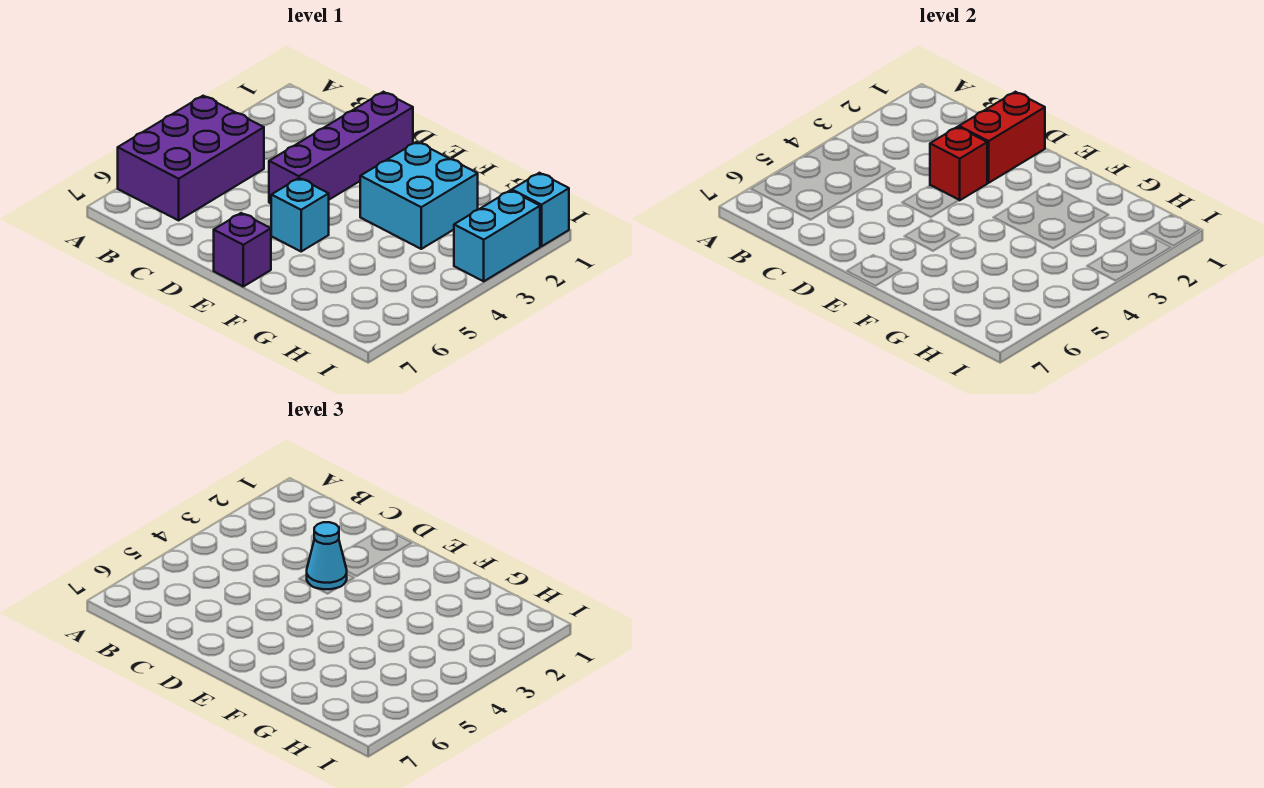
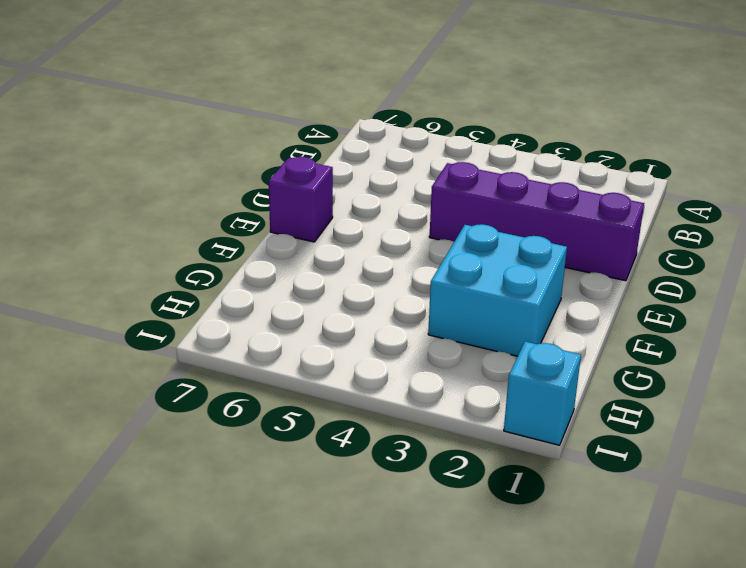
none -> purple 2x3 brick [118,96,264,220]
none -> cyan 1x1 brick [271,178,329,251]

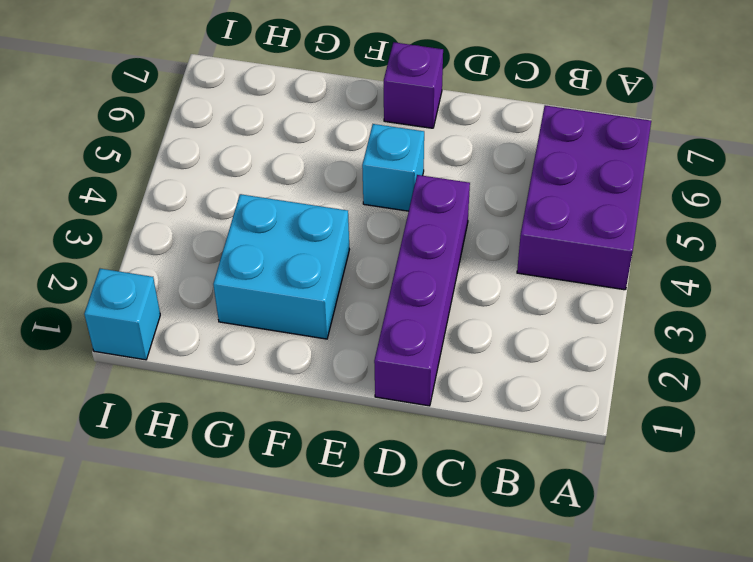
none -> cyan 1x2 brick [454,190,540,281]
none -> red 1x2 brick [959,92,1045,183]

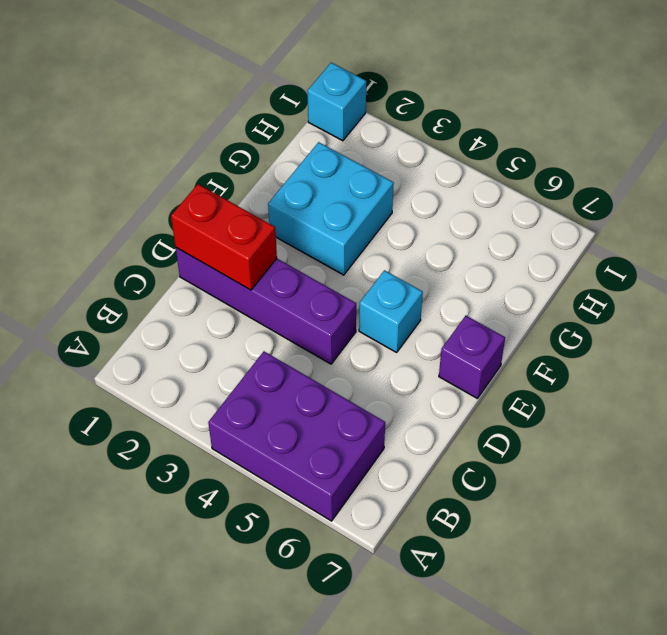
none -> cyan 1x2 brick [454,190,540,281]
none -> red 1x1 brick [930,127,987,200]

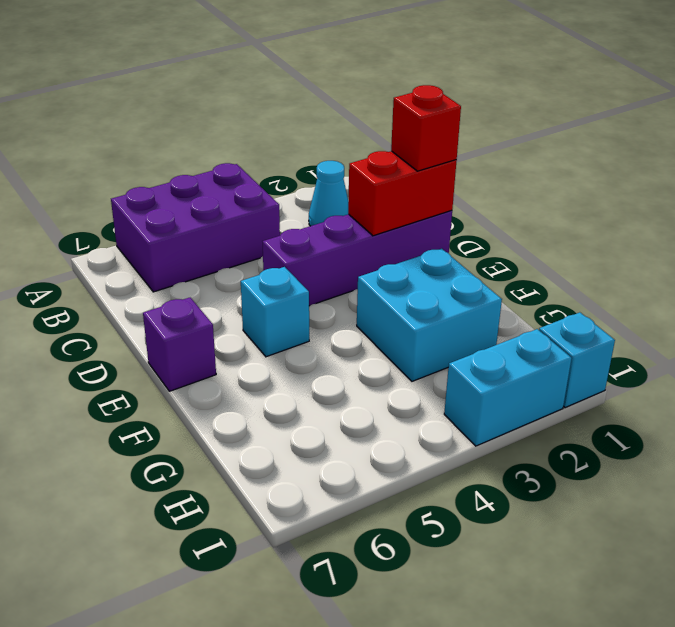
cyan 1x1 cone [309,161,349,226] -> cyan 1x1 cone moved to [307,522,347,589]
red 1x1 brick [391,85,461,171] -> red 1x1 brick moved to [930,127,987,200]

